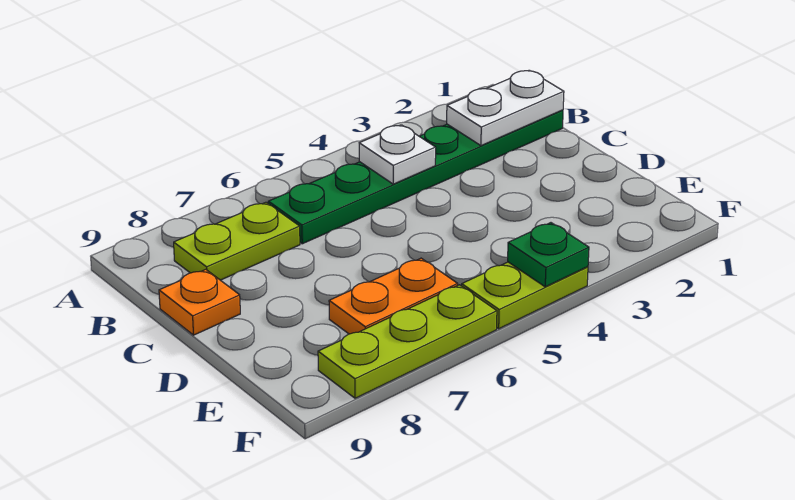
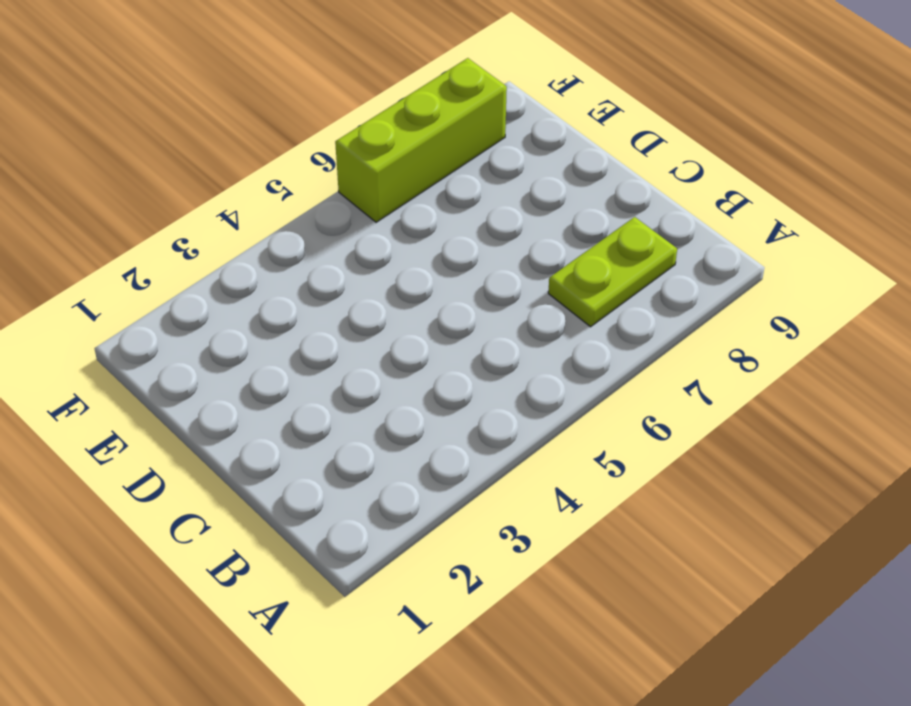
lime 1x3 brick [335,58,507,222] -> lime 1x3 plate [318,285,497,398]
none -> green 1x6 plate [268,110,563,244]
none -> orange 1x1 plate [159,269,240,335]

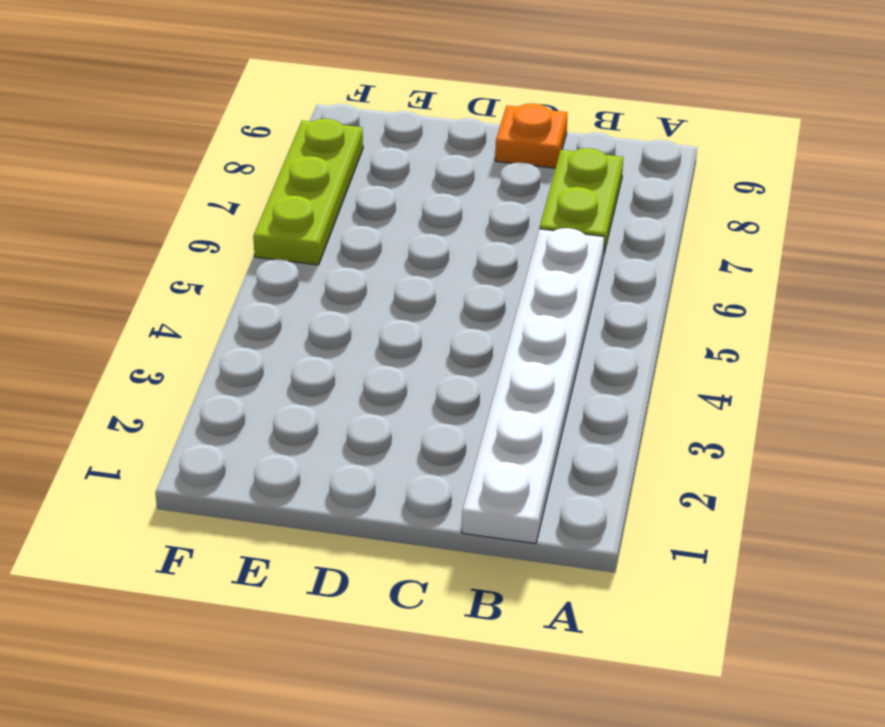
white 1x6 plate [462,228,604,544] -> green 1x6 plate [268,110,563,244]
none -> orange 1x2 plate [329,258,458,334]
none -> lime 1x2 plate [462,262,588,329]

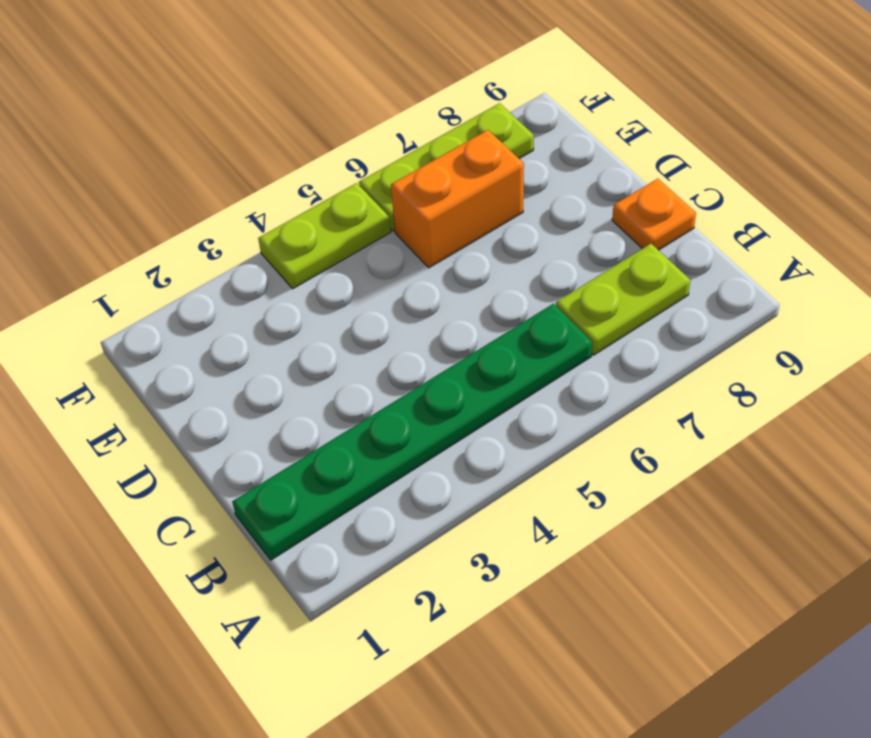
orange 1x2 brick [391,130,524,268] -> orange 1x2 plate [329,258,458,334]
none -> white 1x2 plate [447,70,564,146]
none -> white 1x1 plate [359,125,436,184]

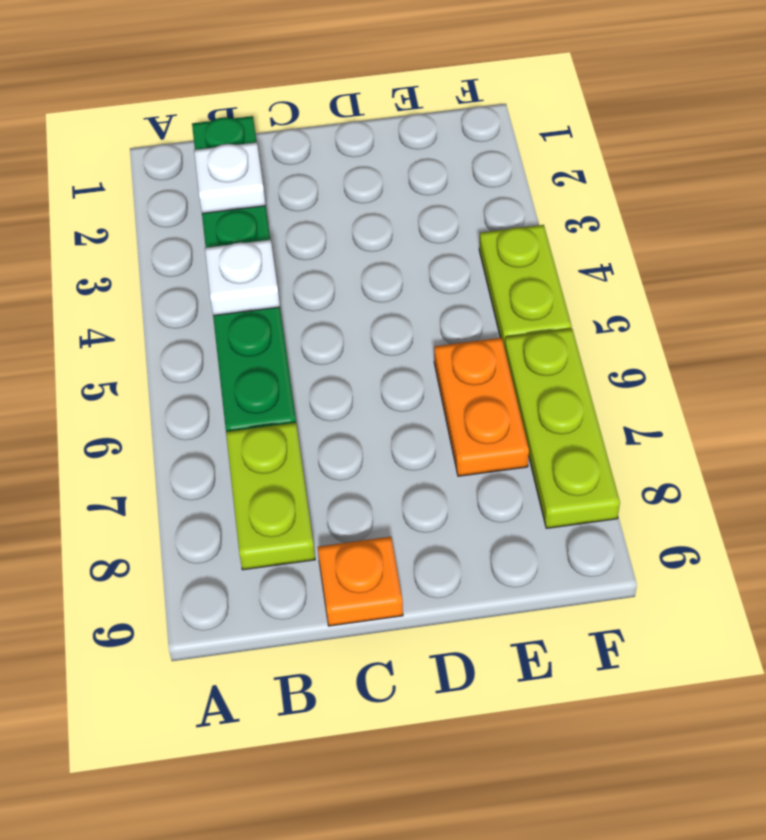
white 1x1 plate [194,142,266,214] -> white 1x2 plate [447,70,564,146]
none -> green 1x1 plate [508,223,589,287]

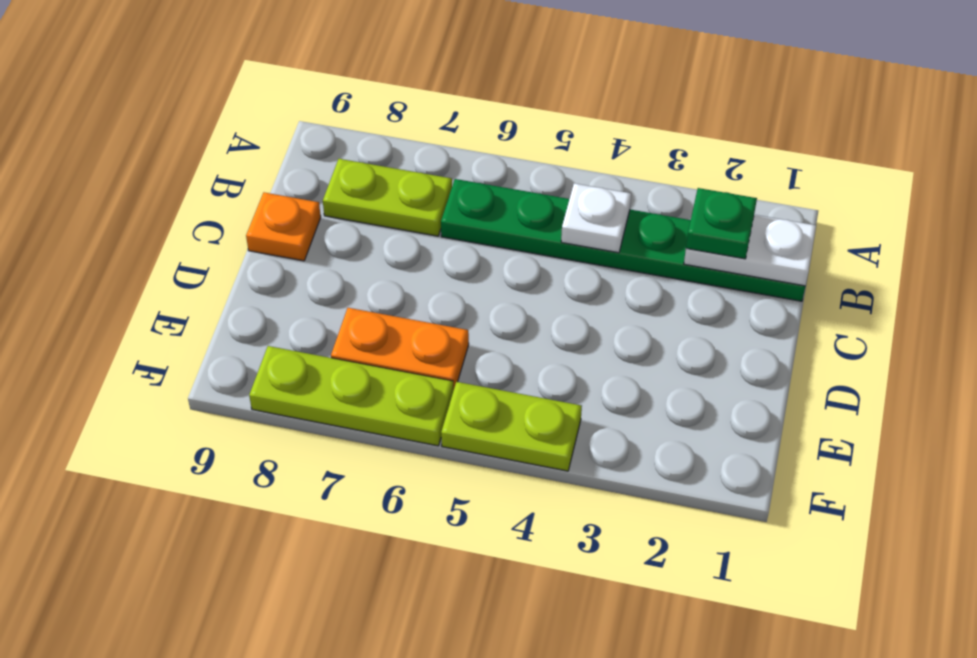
green 1x1 plate [686,188,757,259] -> green 1x1 plate moved to [508,223,589,287]

